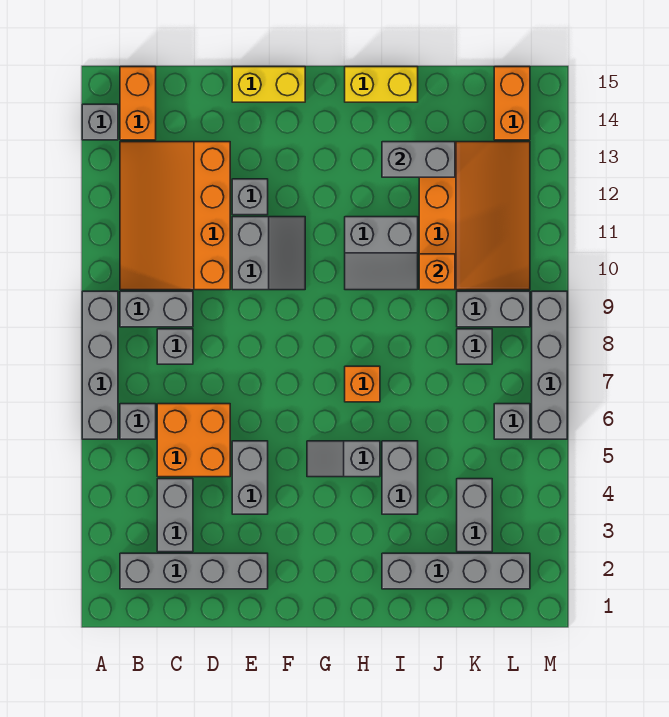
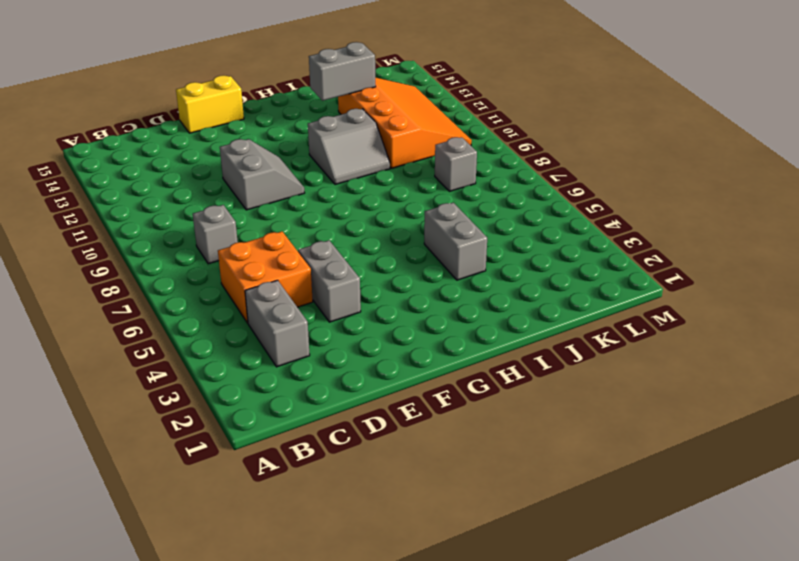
none -> grey 1x4 brick [82,291,118,439]
none -> grey 1x1 brick [82,104,118,140]
none -> grey 1x4 brick [120,553,268,589]

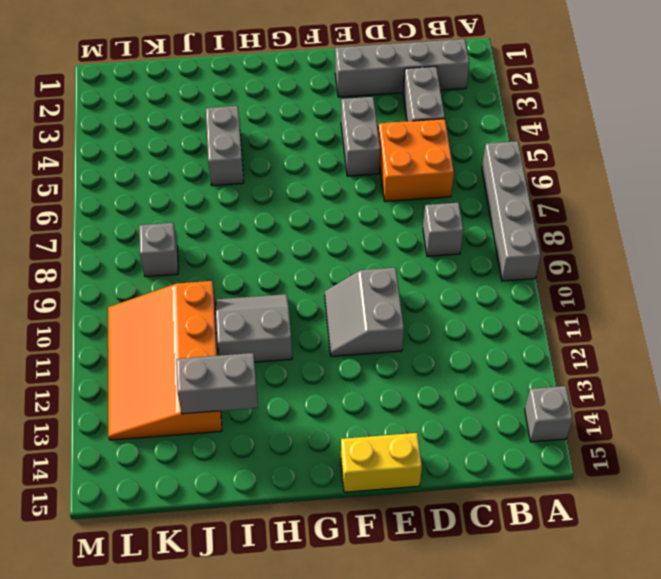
none -> grey 1x1 brick [120,404,156,439]
none -> grey 1x2 brick [120,291,193,327]
none -> orange 3x4 slope [120,142,230,290]

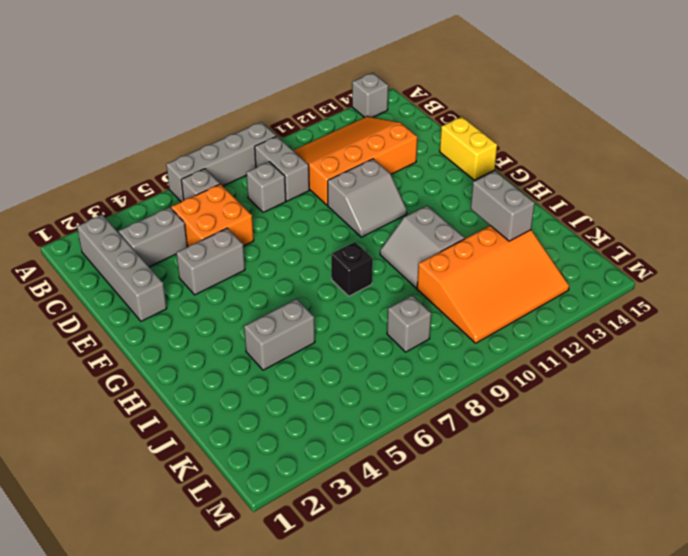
black 1x1 brick [331,242,373,296] -> none
none -> orange 1x2 brick [120,67,156,140]
none -> grey 1x1 brick [232,179,268,215]
none -> grey 1x2 slope [307,441,380,477]

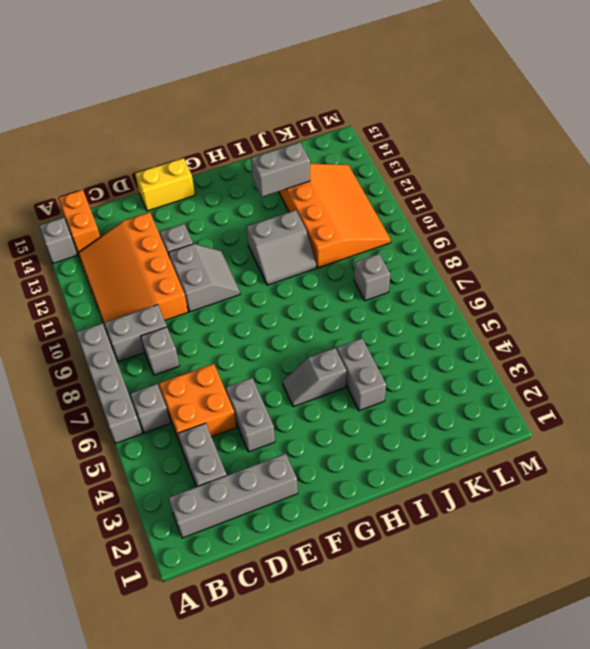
none -> orange 1x1 brick [345,366,380,402]
none -> yellow 1x2 brick [345,67,418,102]
none -> grey 1x4 brick [382,553,530,589]

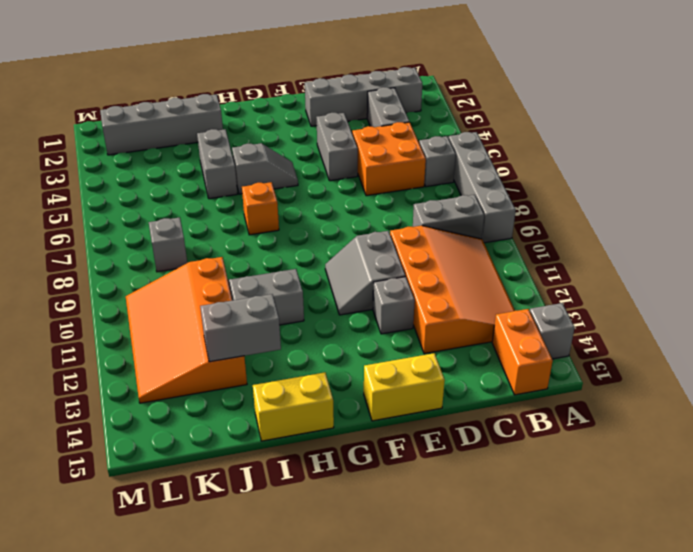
none -> grey 1x1 brick [157,329,193,364]
none -> grey 1x2 brick [457,479,492,552]
none -> grey 1x2 brick [457,291,530,327]

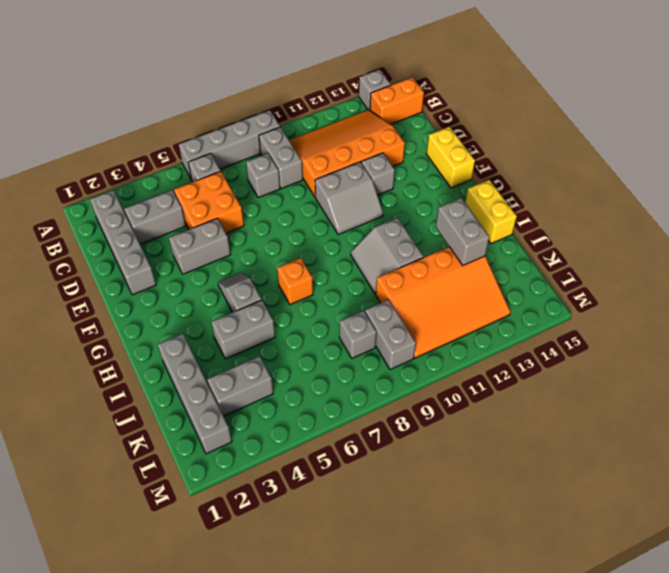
none -> grey 1x1 brick [494,404,530,439]
none -> orange 1x2 brick [494,67,530,140]
none -> grey 1x4 brick [532,291,567,439]

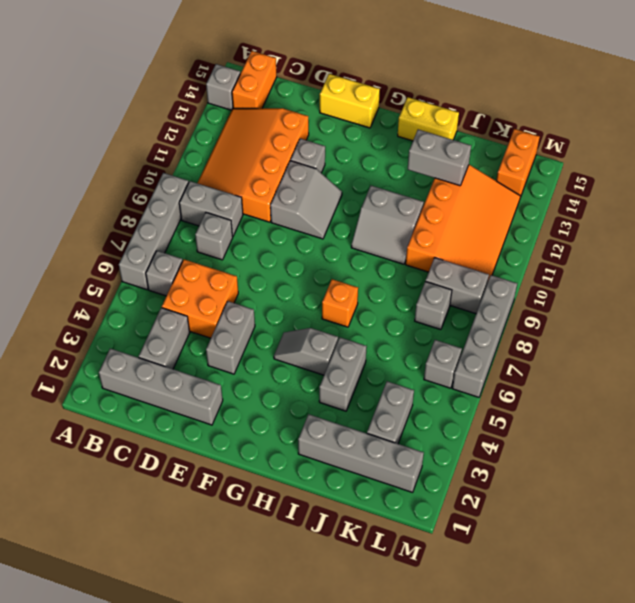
none -> orange 1x1 brick [419,254,455,290]

